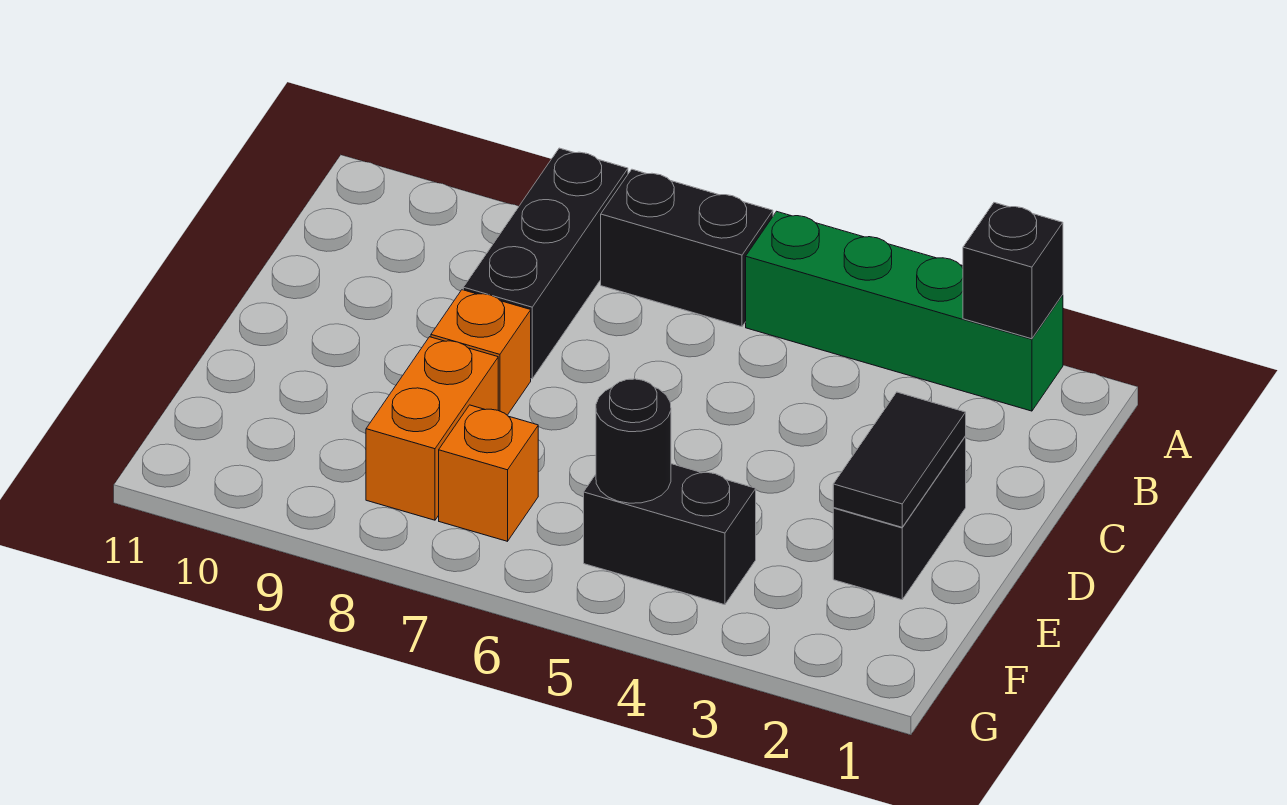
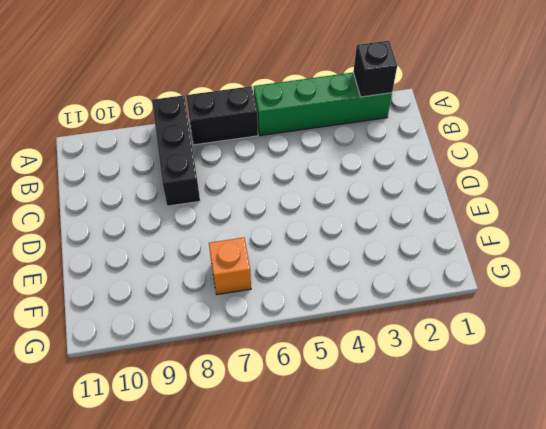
none -> black 1x2 brick [833,436,966,600]
none -> orange 1x1 brick [431,290,531,415]

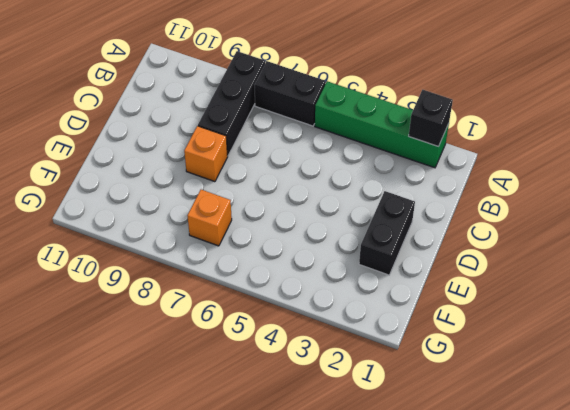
none -> orange 1x2 brick [366,337,498,520]
none -> black 1x2 brick [584,464,756,605]

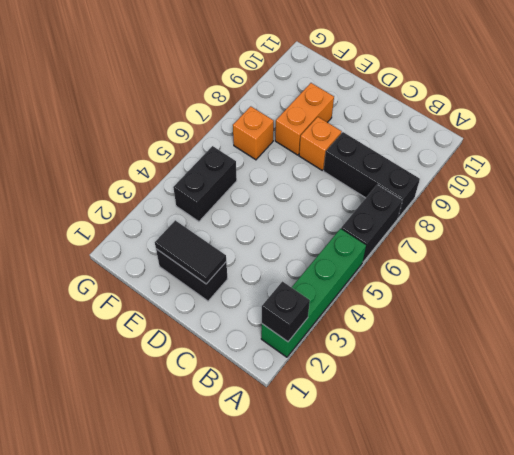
orange 1x2 brick [275,83,334,155] -> orange 1x2 brick turned to [366,337,498,520]
none -> black 1x1 round brick [596,379,671,503]

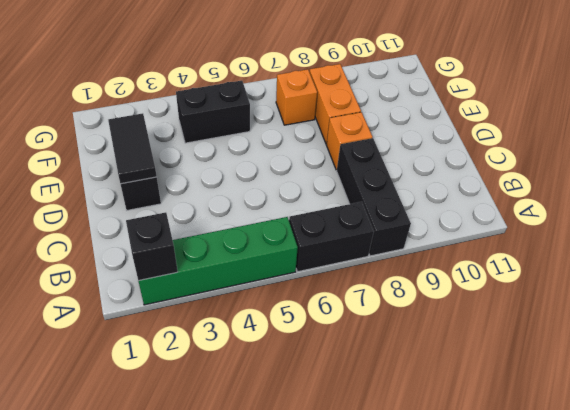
none -> black 1x1 round brick [596,379,671,503]

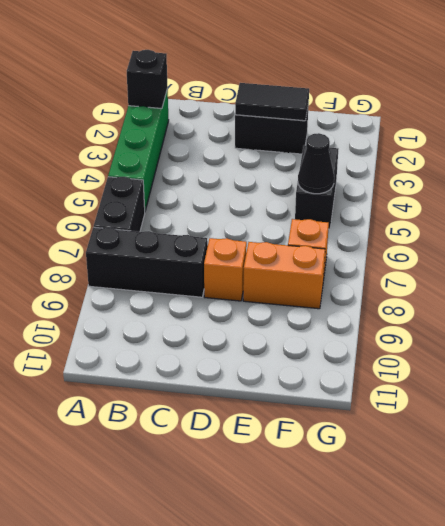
black 1x1 cone [298,133,334,194] -> black 1x1 round brick [596,379,671,503]

